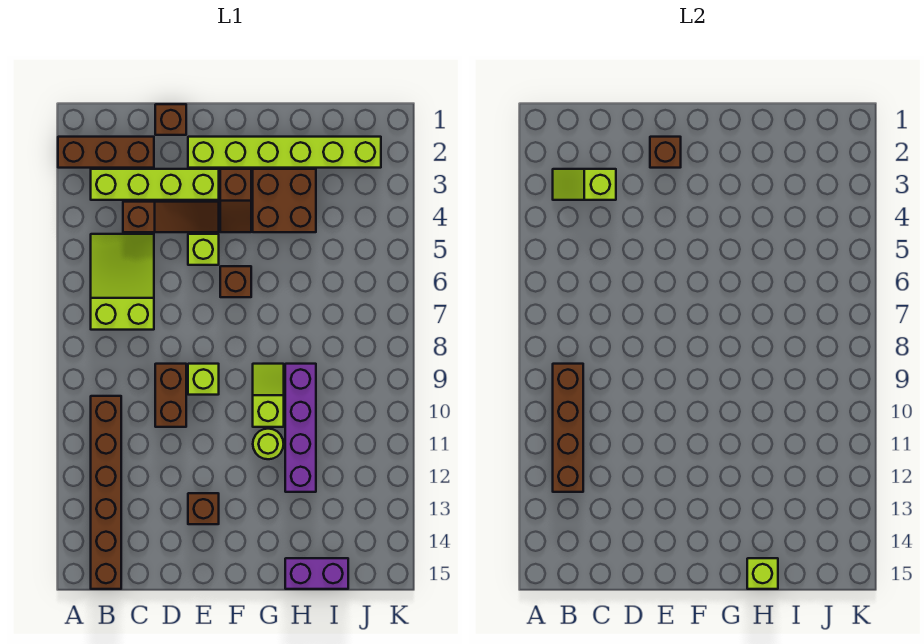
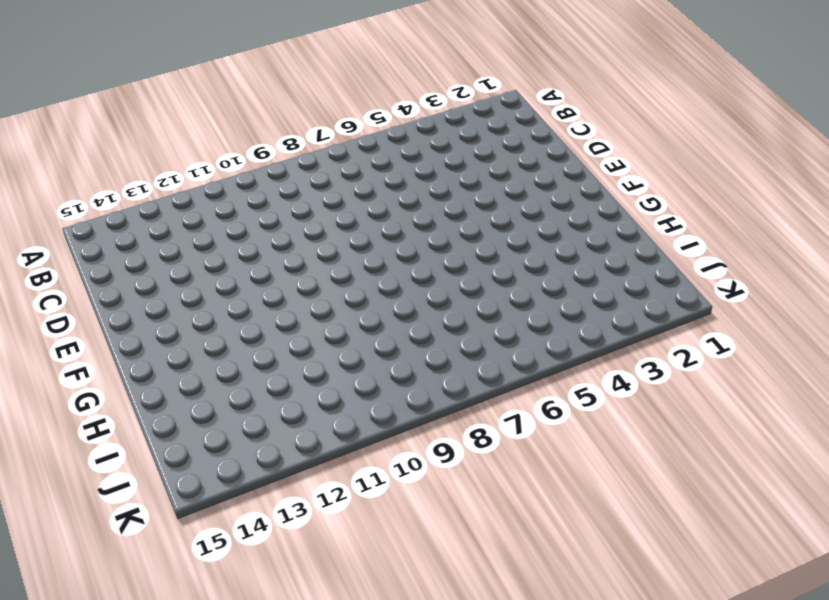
none -> brown 1x3 brick [58,137,154,168]
none -> lime 1x4 brick [91,169,219,200]
none -> lime 2x3 slope [91,234,154,330]

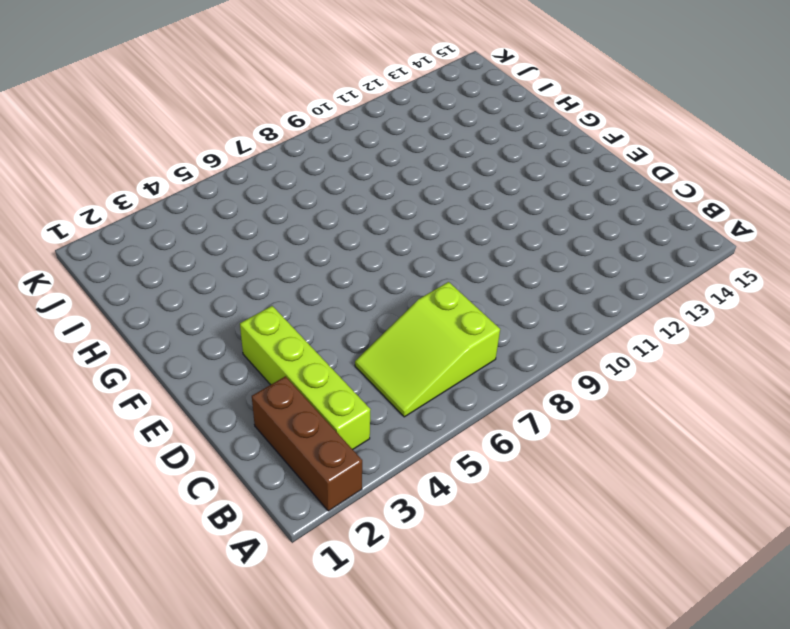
none -> brown 1x6 brick [91,396,121,589]
none -> brown 1x3 slope [123,202,219,232]
none -> brown 1x1 brick [155,104,186,135]

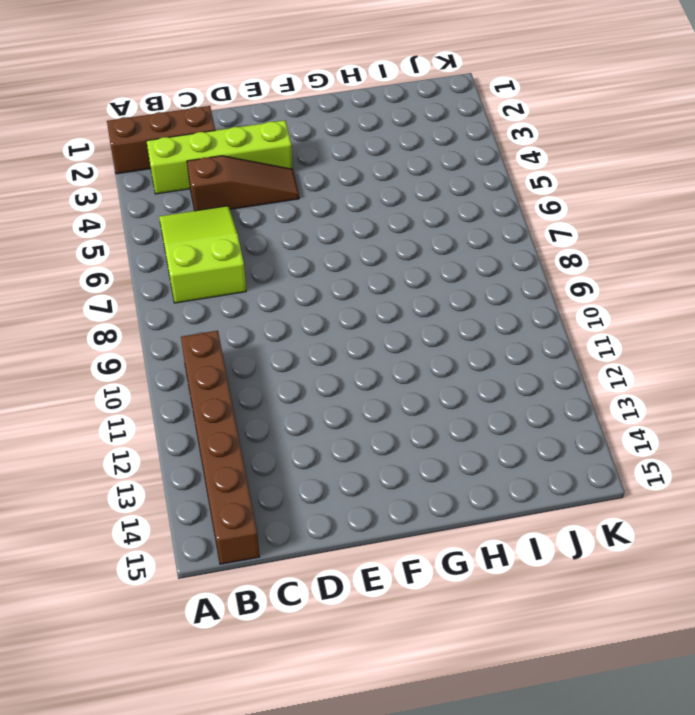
none -> brown 1x1 brick [155,104,186,135]
none -> brown 1x2 brick [155,364,186,427]
none -> lime 1x6 brick [188,137,381,168]

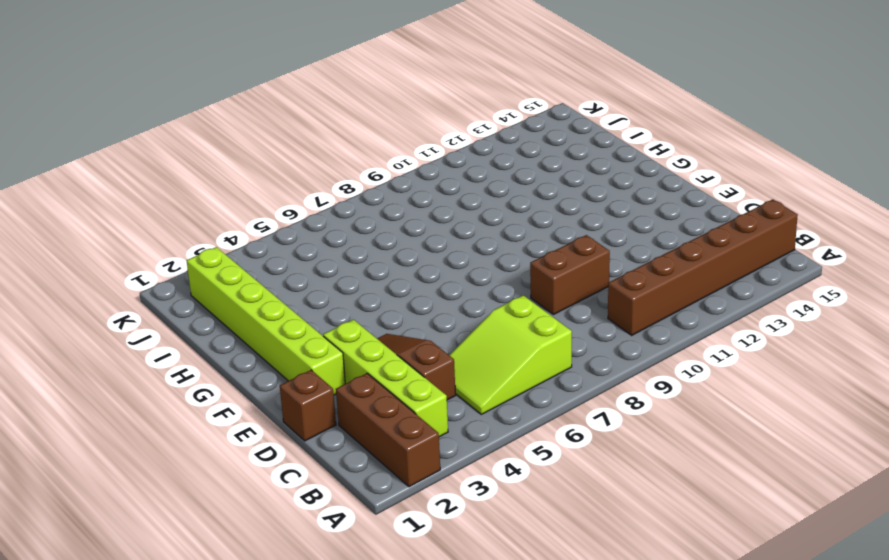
none -> lime 1x1 brick [188,234,219,265]
none -> lime 1x1 brick [188,364,219,395]
none -> brown 1x1 brick [188,493,219,524]

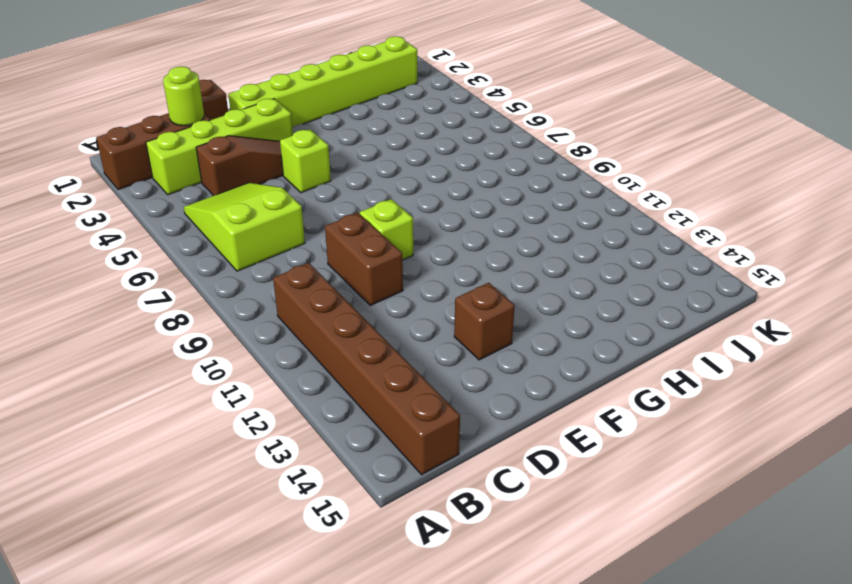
lime 1x1 round brick [163,66,204,126] -> lime 1x1 round brick moved to [253,429,284,459]
none -> brown 1x2 slope [220,169,251,232]
none -> brown 1x1 brick [220,266,251,297]
none -> brown 2x2 brick [253,169,316,232]

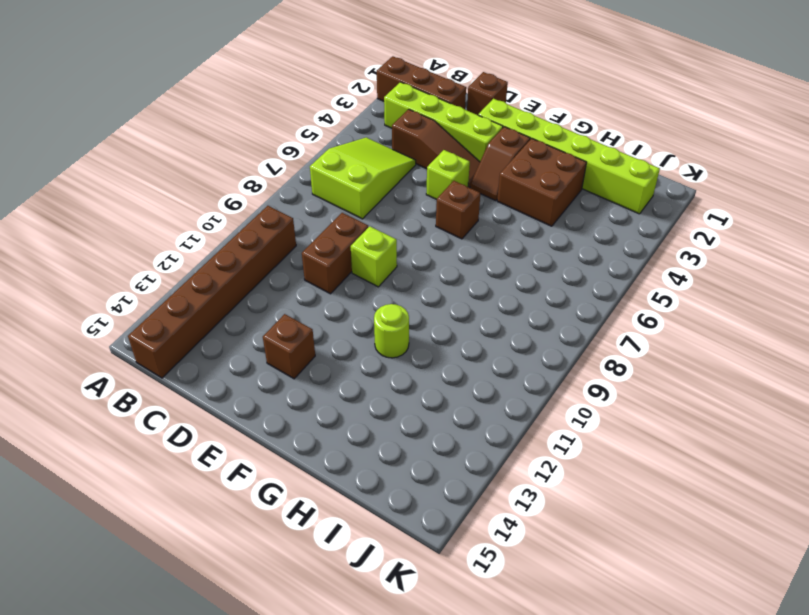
none -> lime 1x2 slope [253,364,284,427]
none -> purple 1x4 brick [285,364,316,492]
none -> purple 1x2 brick [285,558,348,589]

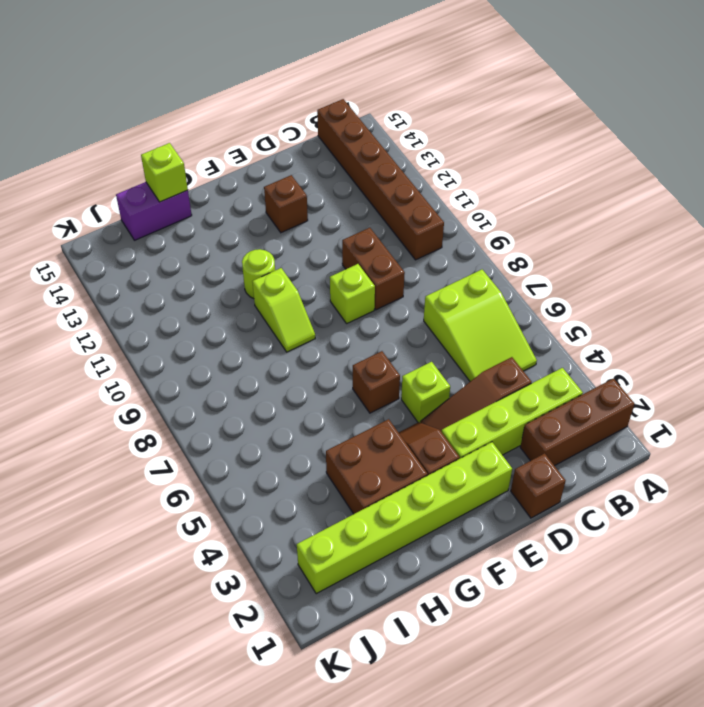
none -> purple 1x4 brick [285,364,316,492]
none -> lime 1x2 slope [553,169,616,200]
none -> brown 1x4 brick [553,364,583,492]

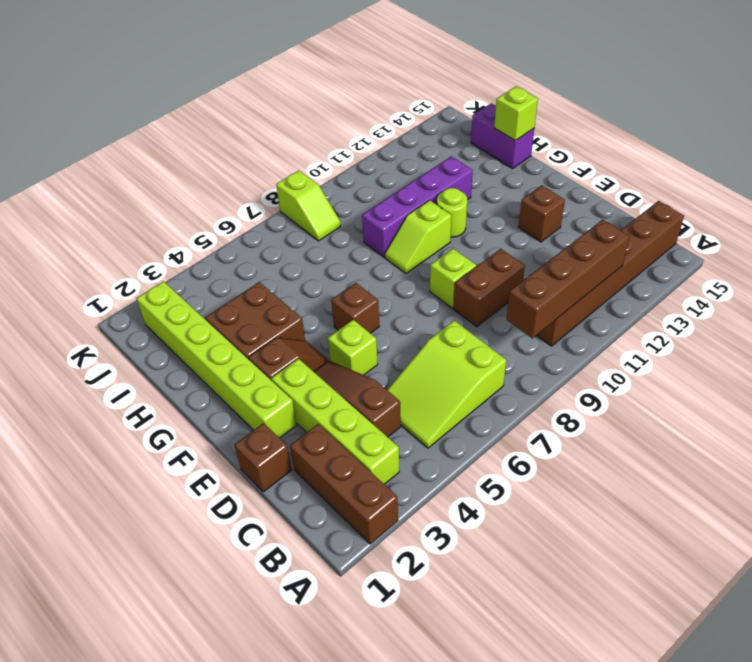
lime 1x2 slope [276,171,341,241] -> lime 1x2 slope moved to [553,169,616,200]
none -> brown 1x1 brick [650,137,681,168]

